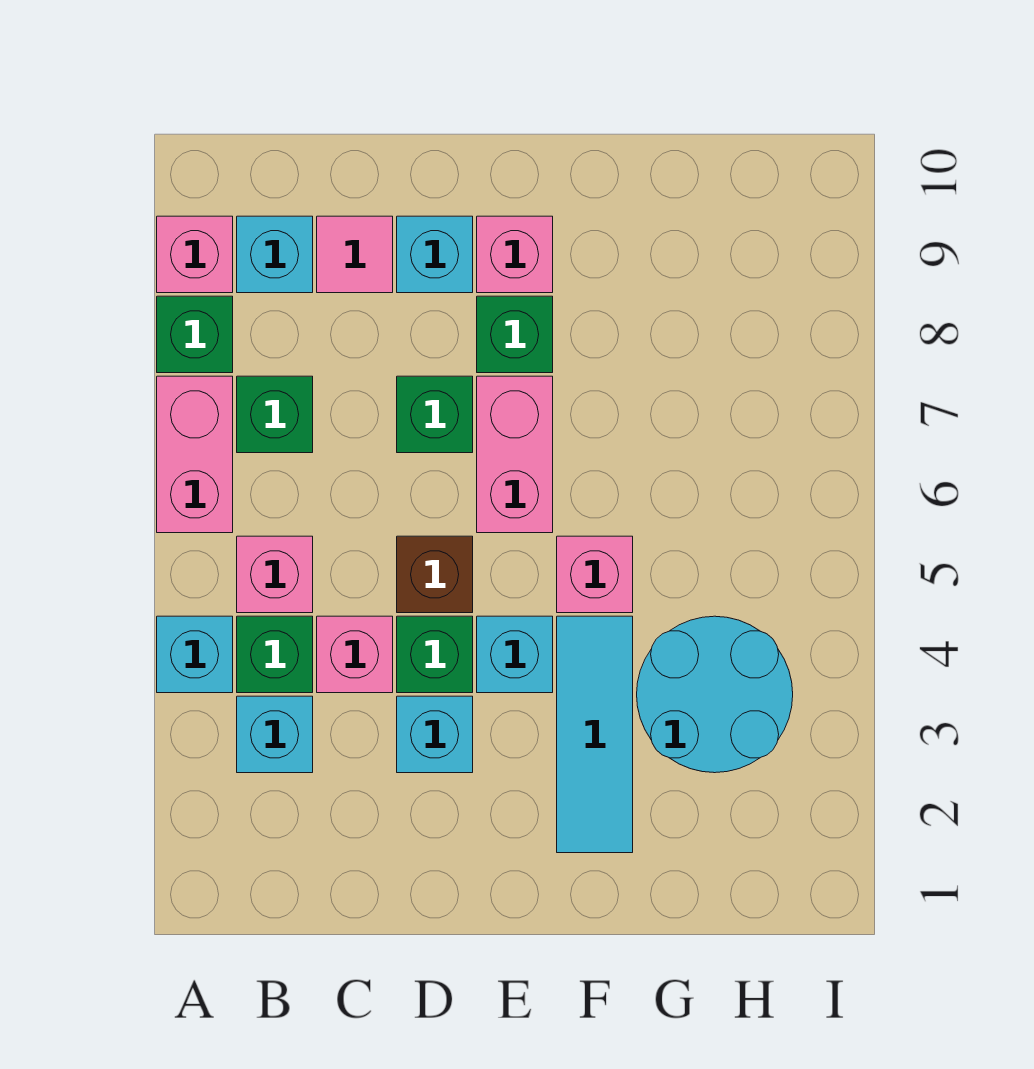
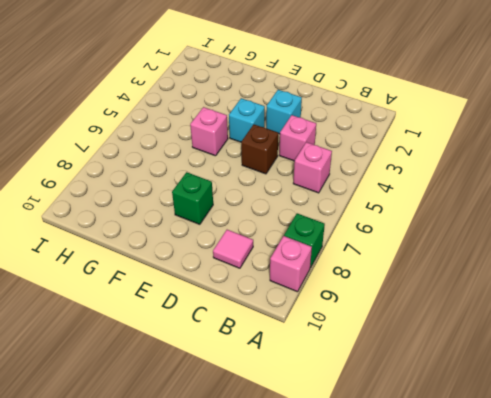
none -> cyan 1x1 brick [157,616,233,693]
none -> pink 1x2 brick [157,376,233,533]
none -> cyan 1x1 brick [237,696,313,773]

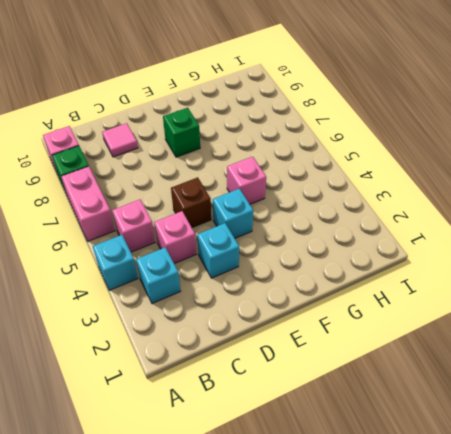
none -> green 1x1 brick [237,616,313,693]
none -> green 1x1 brick [237,376,313,453]
none -> cyan 1x1 brick [237,216,313,293]

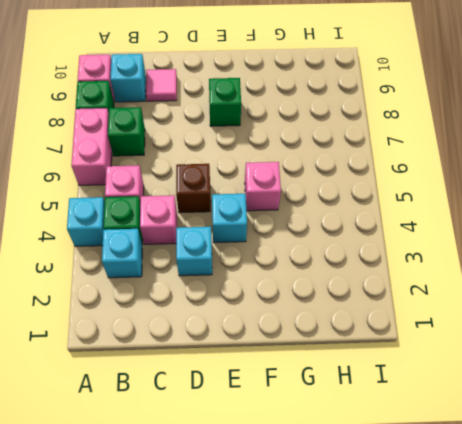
none -> green 1x1 brick [397,616,473,693]
none -> green 1x1 brick [397,376,473,453]
none -> cyan 1x1 brick [397,216,473,293]

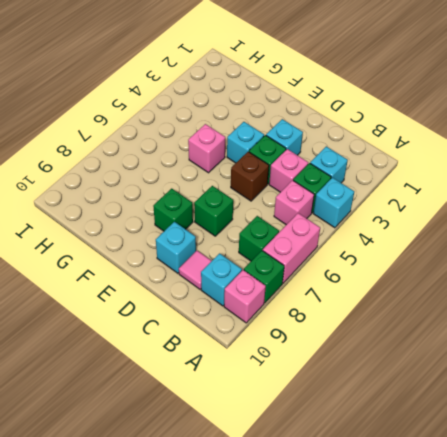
none -> pink 1x2 brick [477,376,553,533]
none -> pink 1x1 brick [477,216,553,293]
none -> cyan 1x3 tile [557,616,633,853]

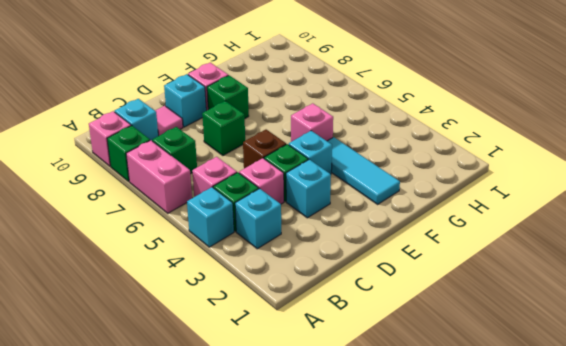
none -> pink 1x2 brick [477,376,553,533]
none -> cyan 2x2 round brick [637,616,793,773]

